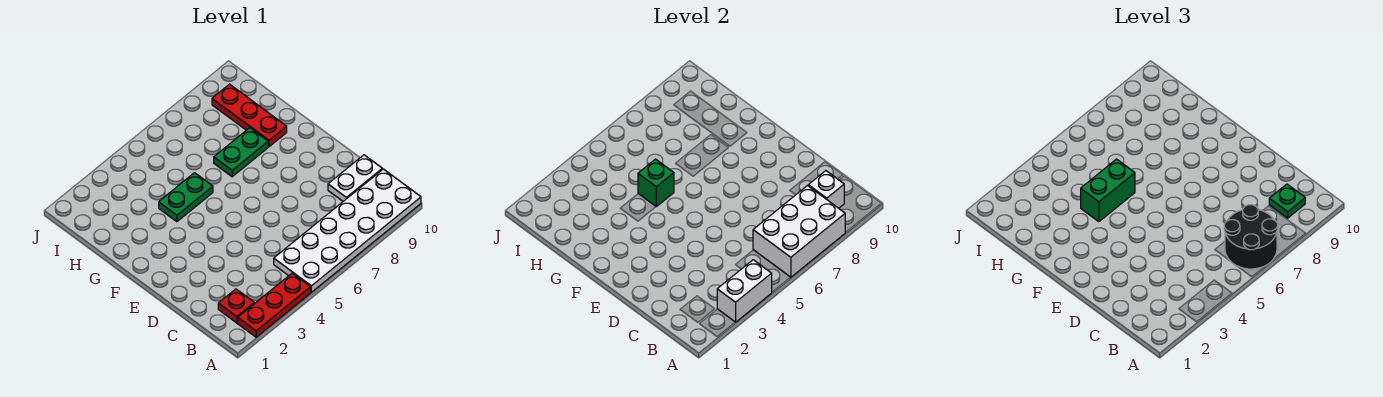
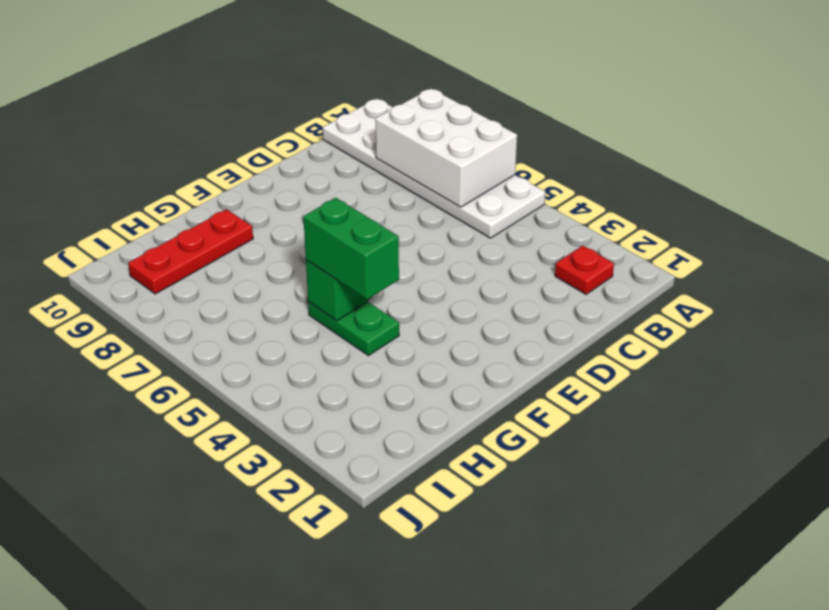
none -> red 1x3 plate [238,273,311,337]
none -> white 1x2 plate [328,155,382,201]
none -> green 1x2 plate [214,128,268,177]

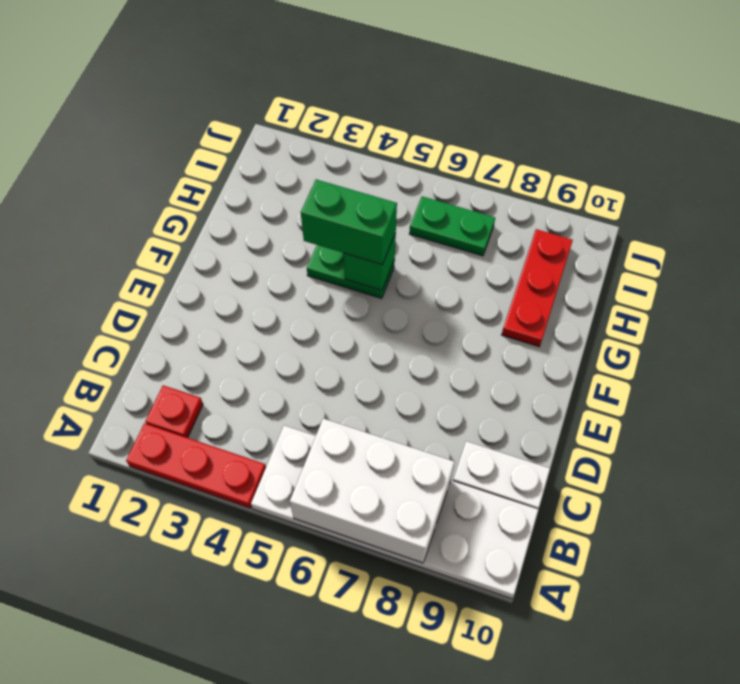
green 1x2 plate [409,196,495,256] -> green 1x2 plate moved to [214,128,268,177]
none -> white 1x2 brick [717,260,772,322]
none -> white 1x1 brick [808,171,844,208]
none -> black 2x2 round brick [1224,205,1278,269]

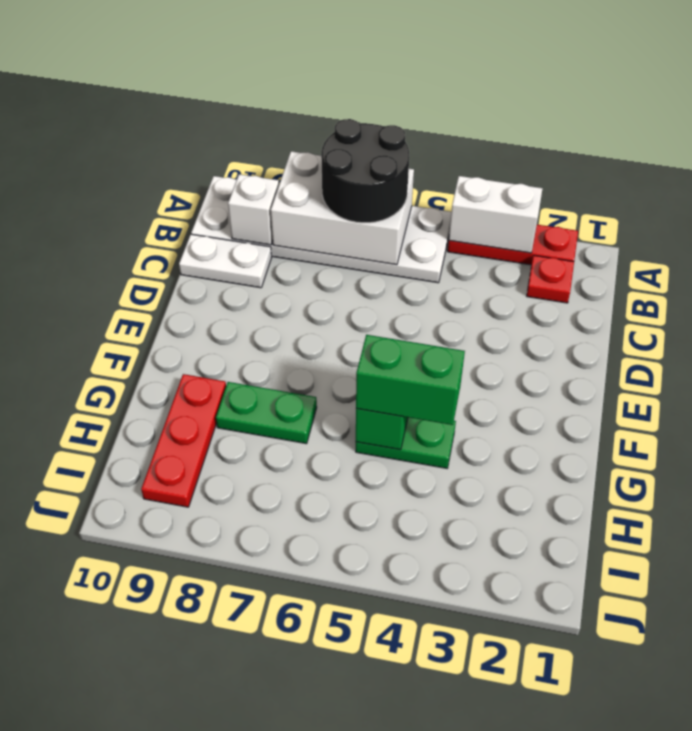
none -> green 1x1 plate [1269,184,1305,218]

